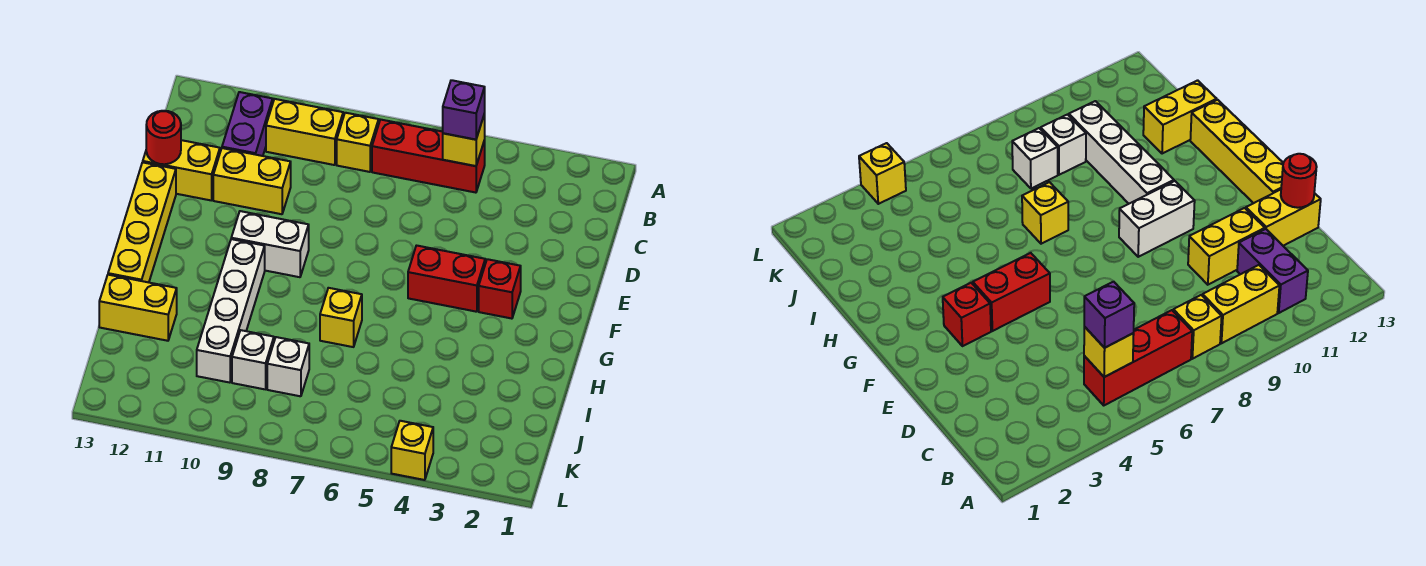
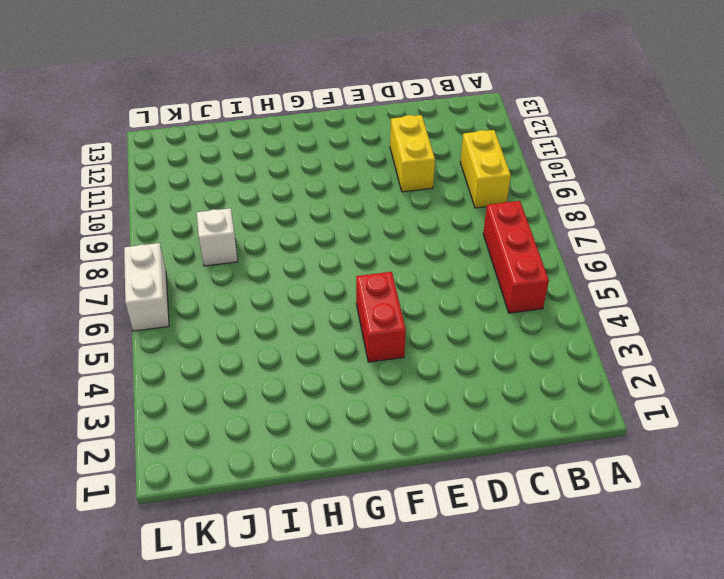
white 1x2 brick [124,243,169,331] -> white 1x2 brick moved to [231,211,309,277]
none -> yellow 1x1 brick [337,113,379,172]
none -> purple 1x2 brick [222,92,273,156]
none -> yellow 1x2 brick [143,140,220,200]

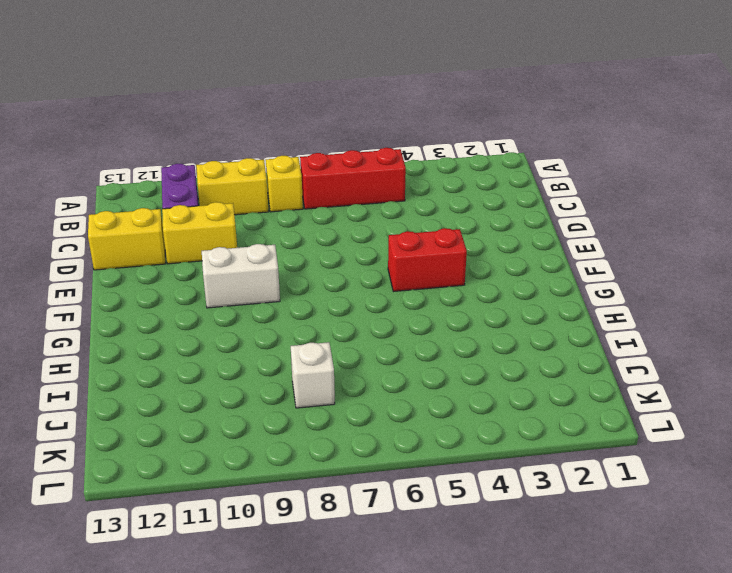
none -> yellow 1x4 brick [108,162,176,282]
none -> red 1x1 brick [479,259,521,319]
none -> white 1x4 brick [197,239,265,383]

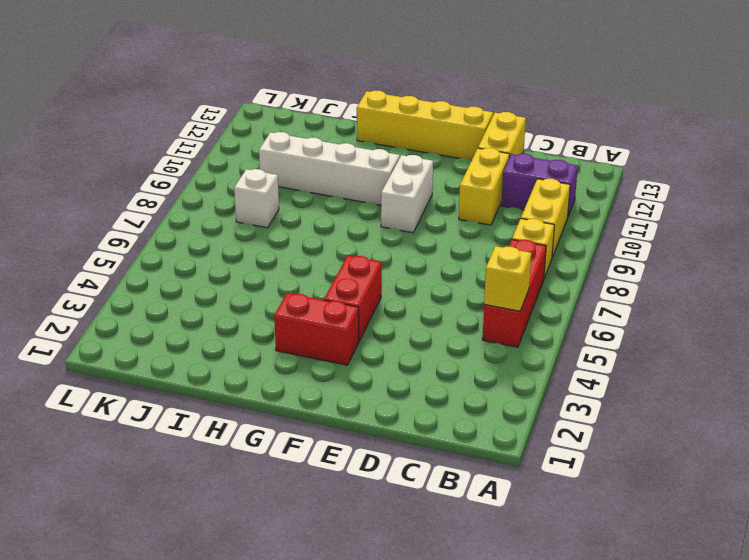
red 1x2 brick [274,293,359,365] -> red 1x1 brick [479,259,521,319]
none -> yellow 1x1 brick [320,288,362,347]
none -> yellow 1x2 brick [99,275,177,341]
none -> white 1x1 brick [232,330,274,389]

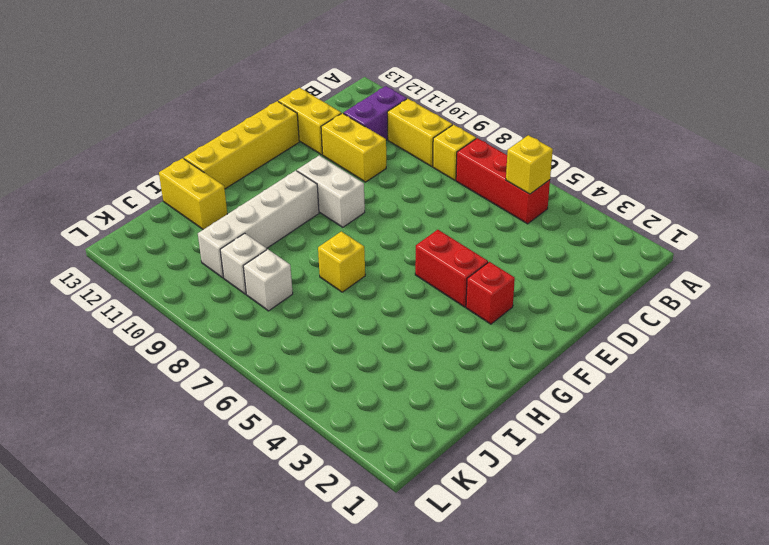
none -> yellow 1x1 brick [391,421,433,480]
none -> red 1x1 round brick [146,111,181,164]
none -> purple 1x1 brick [443,80,485,140]

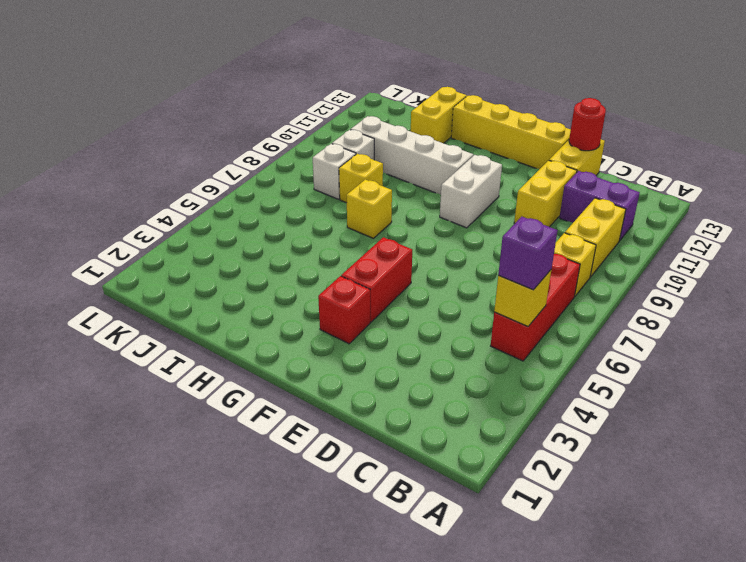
yellow 1x1 brick [339,154,383,203] -> yellow 1x1 brick moved to [391,421,433,480]

